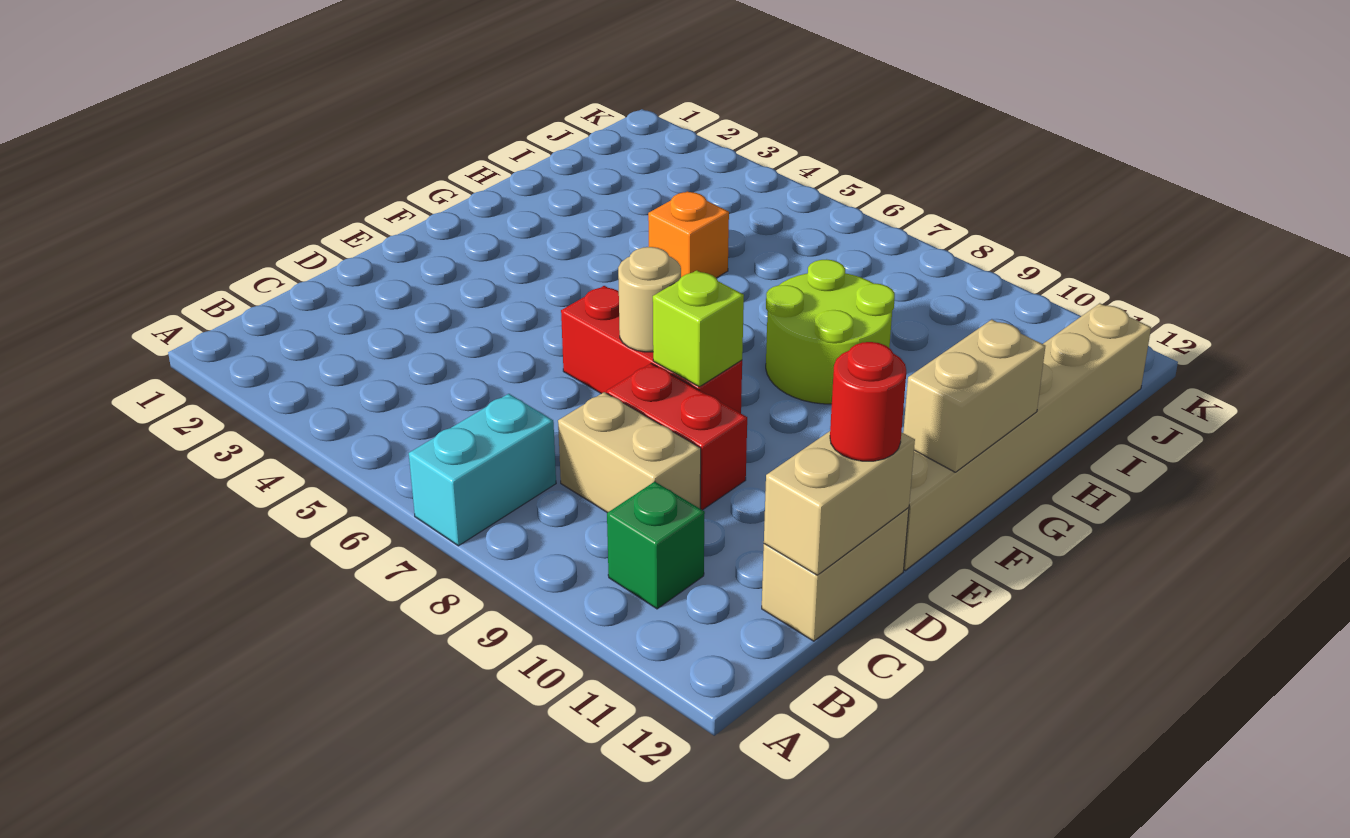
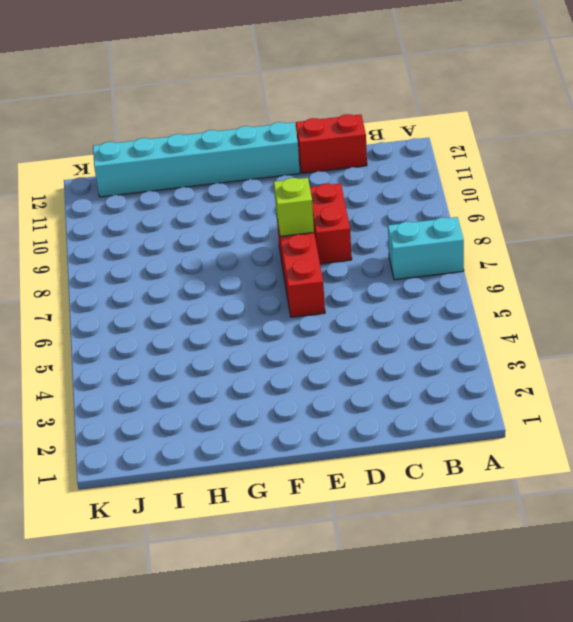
red 1x2 brick [296,114,367,173] -> tan 1x2 brick [762,508,909,641]
cyan 1x6 brick [93,122,300,197] -> tan 1x6 brick [904,303,1151,570]
none -> green 1x1 brick [607,482,705,609]
none -> tan 1x2 brick [558,392,701,513]
none -> lime 2x2 round brick [766,259,895,404]

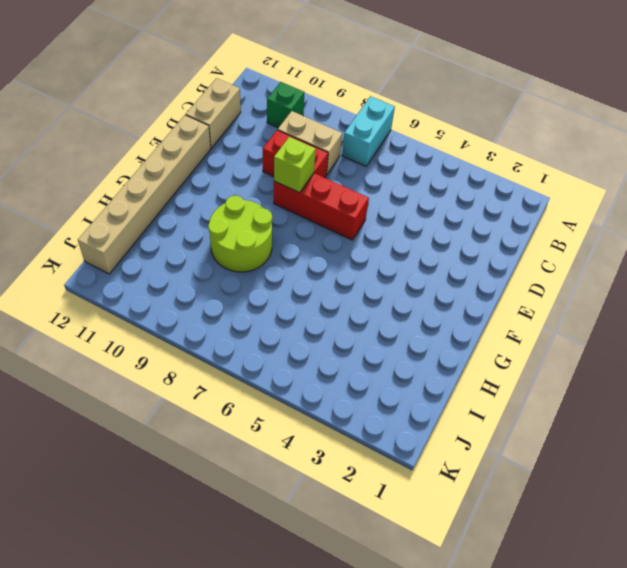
none -> orange 1x1 brick [648,191,729,278]
none -> tan 1x2 brick [764,431,915,575]
none -> tan 1x1 round brick [618,247,681,352]

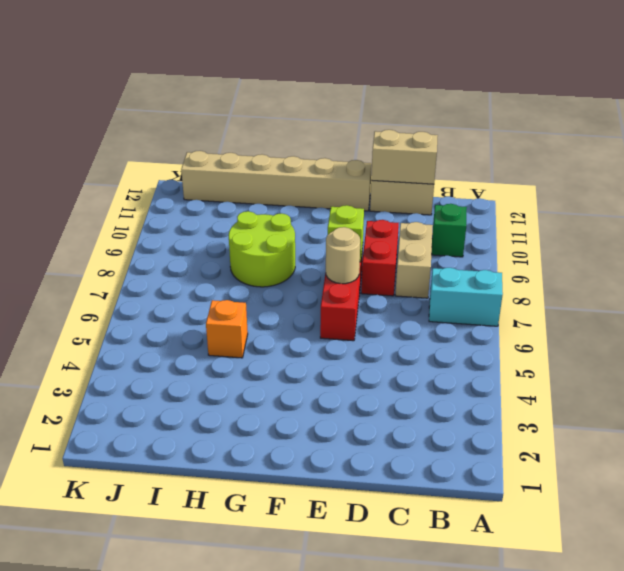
none -> tan 1x2 brick [903,320,1045,472]
none -> red 1x1 round brick [830,342,906,461]

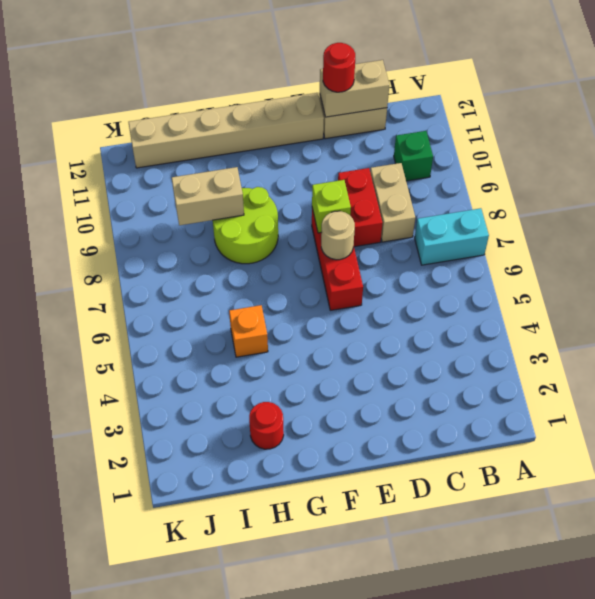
red 1x1 round brick [249,402,284,449] -> none
tan 1x2 brick [172,167,244,225] -> tan 1x2 brick moved to [903,320,1045,472]

